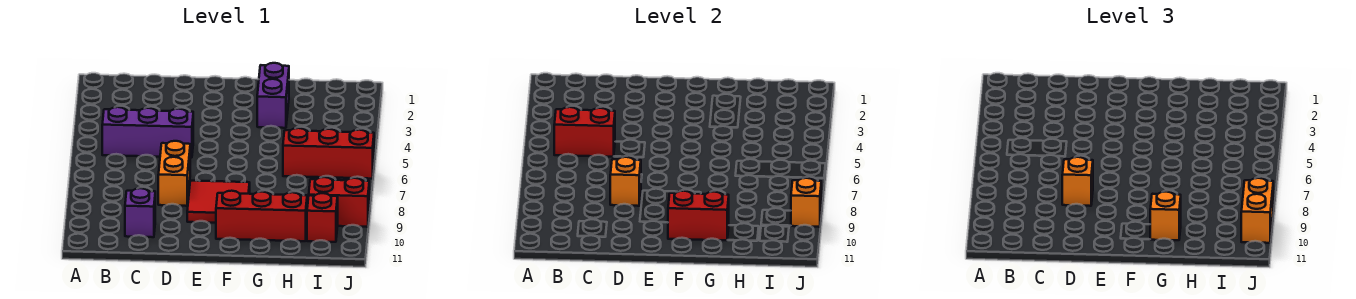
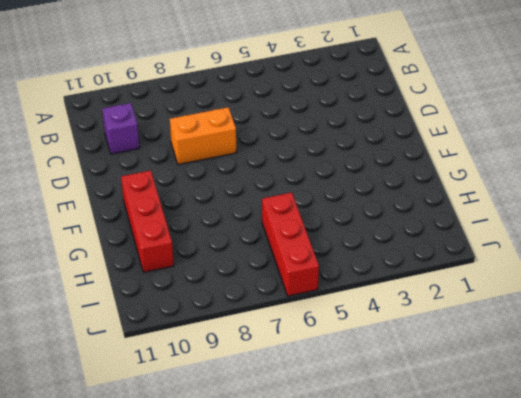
none -> purple 1x3 brick [102,107,193,158]
none -> red 2x2 tile [187,181,250,223]
none -> purple 1x2 brick [257,63,289,128]

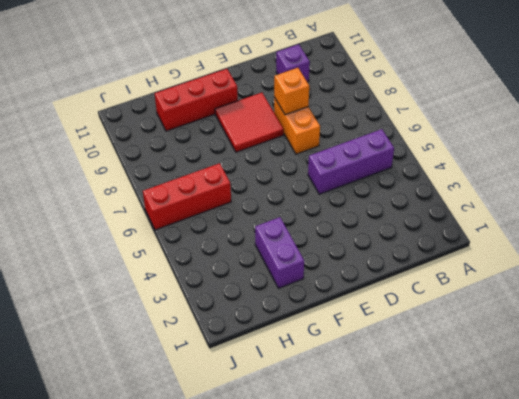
none -> red 1x2 brick [309,177,369,227]
none -> red 1x1 brick [307,193,338,242]
none -> red 1x2 brick [554,107,615,157]

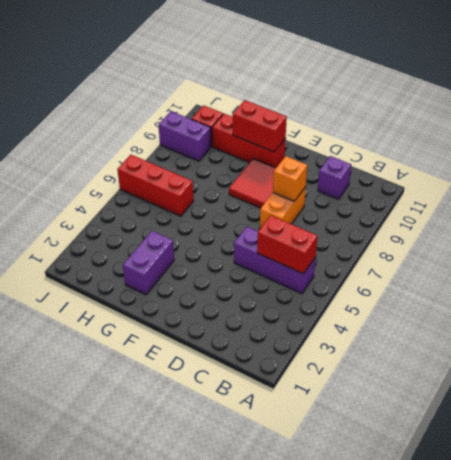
purple 1x2 brick [159,111,211,161] -> red 1x2 brick [309,177,369,227]
none -> orange 1x1 brick [791,178,821,227]
none -> orange 1x1 brick [1062,157,1093,206]
none -> orange 1x1 brick [1150,192,1181,240]

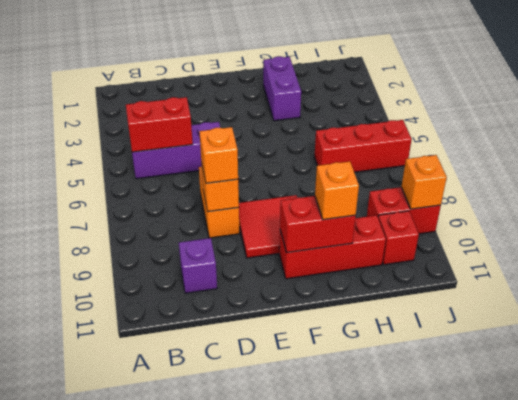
none -> orange 1x2 brick [1241,178,1273,243]

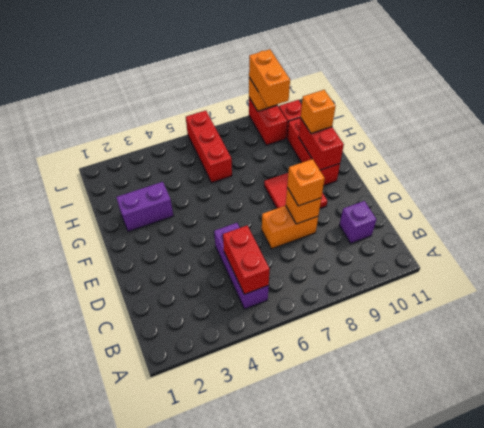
orange 1x2 brick [249,49,290,107] -> orange 1x2 brick turned to [1241,178,1273,243]

